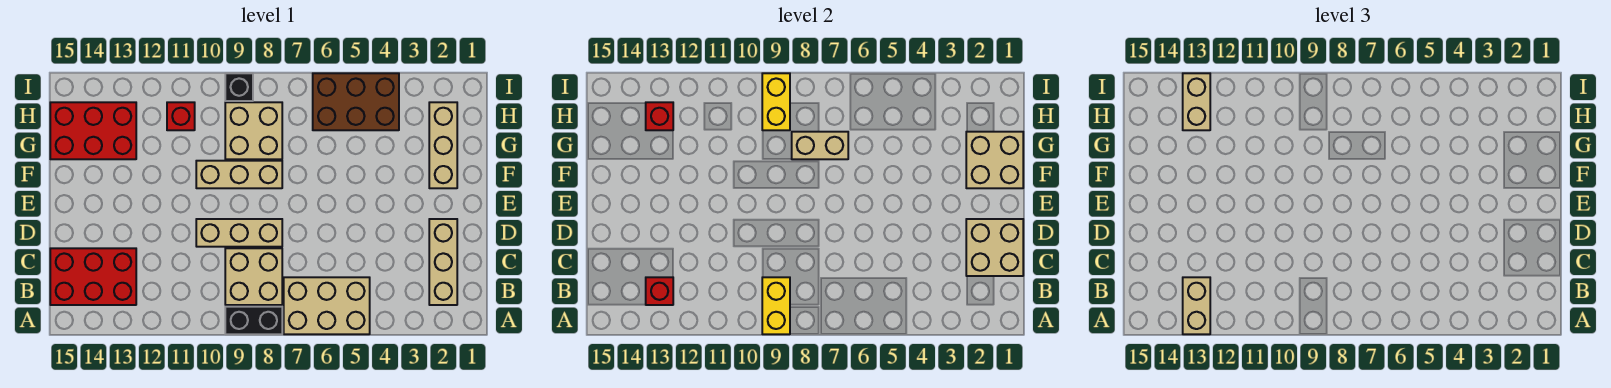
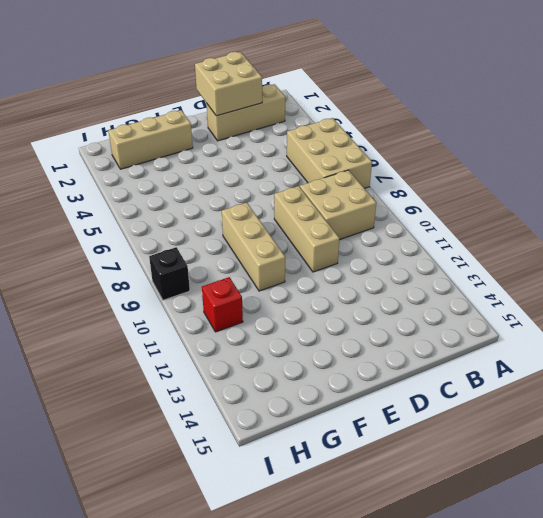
none -> black 1x2 brick [225,307,282,334]
none -> red 2x3 brick [50,248,136,305]
none -> tan 2x2 brick [225,102,282,159]

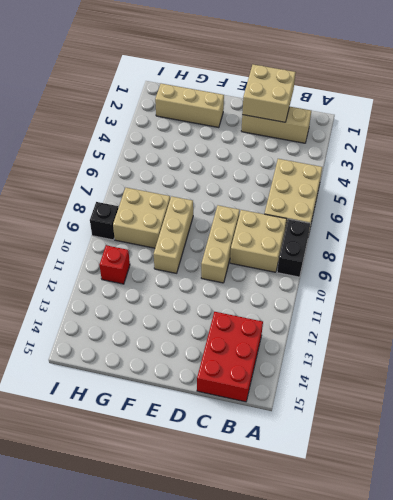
none -> red 2x3 brick [50,102,136,159]
none -> brown 2x3 brick [313,73,399,130]
none -> yellow 1x2 brick [762,277,790,334]

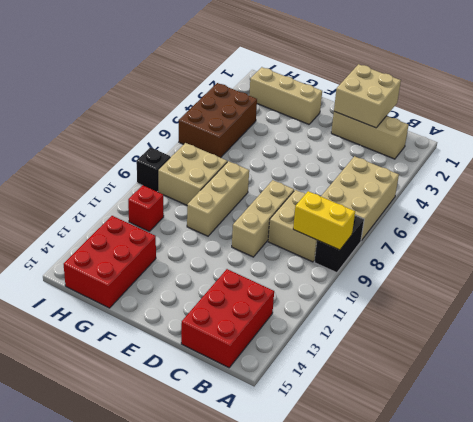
none -> red 1x1 brick [646,277,673,305]
none -> tan 2x2 brick [966,132,1023,188]
none -> tan 1x2 brick [792,132,848,159]

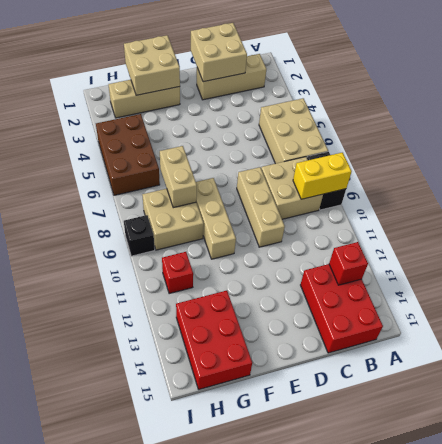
none -> yellow 1x2 brick [762,73,790,130]
none -> red 1x1 brick [646,102,673,130]
none -> tan 1x2 brick [1183,277,1210,334]

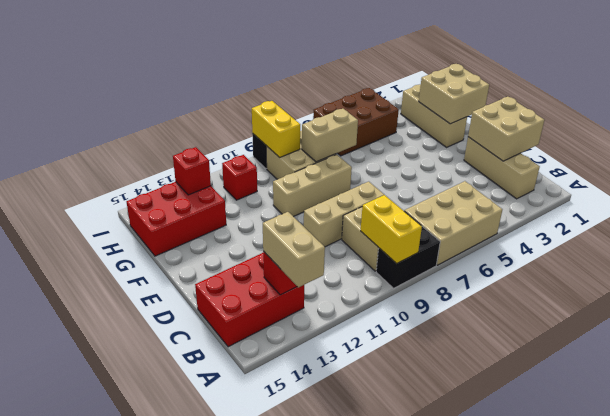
none -> tan 1x2 brick [1183,73,1210,130]

